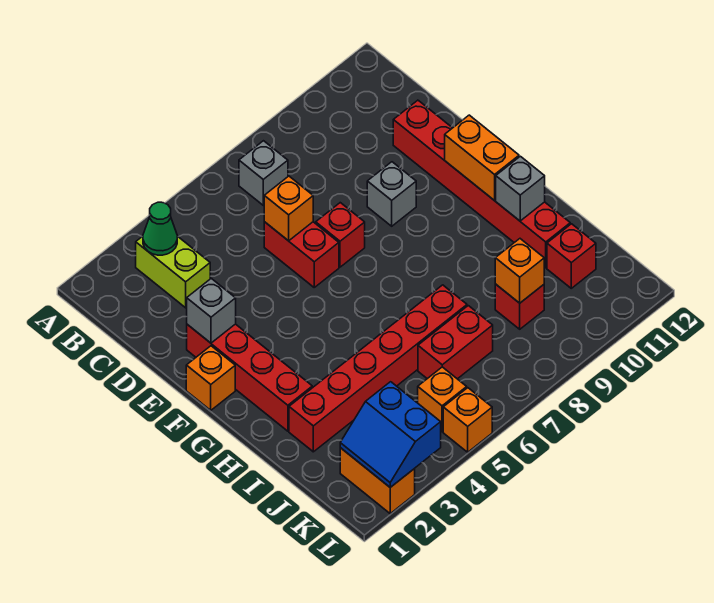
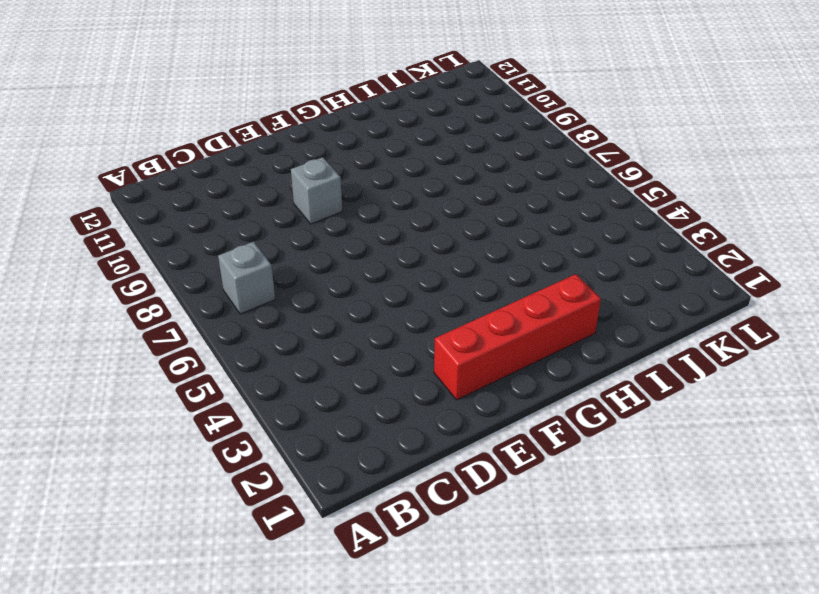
none -> lime 1x2 brick [136,236,210,308]
none -> red 1x2 brick [264,222,339,287]
none -> red 1x6 brick [393,100,570,268]

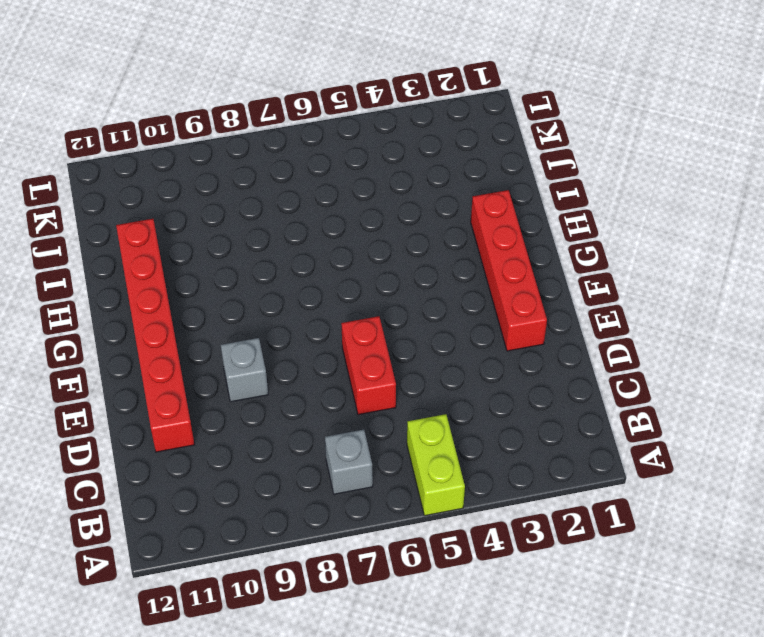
lime 1x2 brick [407,414,465,516] -> lime 1x2 brick moved to [136,236,210,308]
none -> red 1x1 brick [316,203,365,267]
none -> orange 1x1 brick [186,346,235,410]
none -> red 1x6 brick [289,285,467,452]

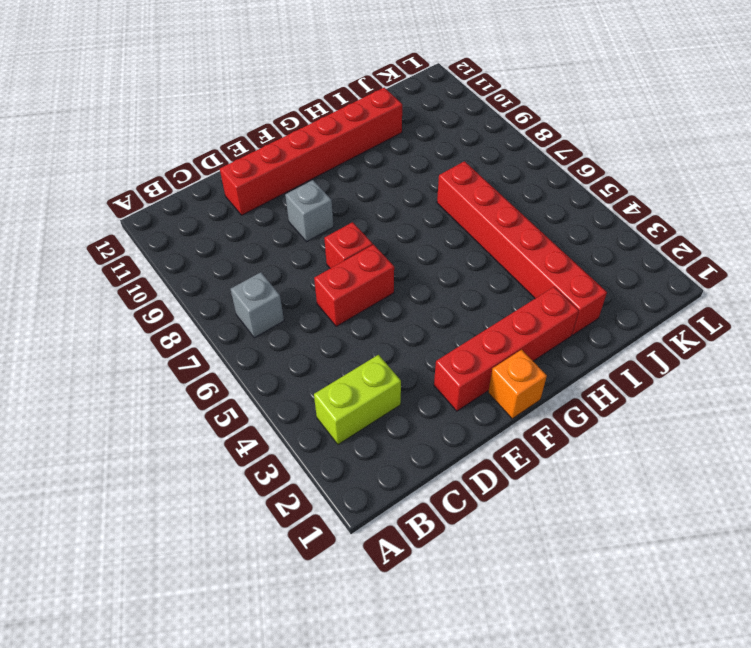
none -> red 1x2 brick [418,306,493,379]
none -> red 1x1 brick [495,284,544,329]
none -> red 1x1 brick [547,224,596,288]

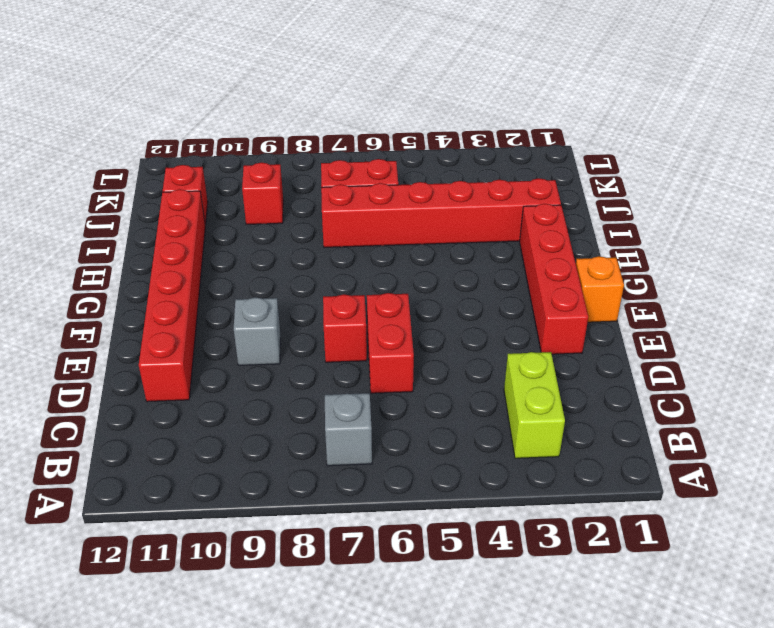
none -> orange 1x2 brick [340,448,415,513]
none -> orange 1x1 brick [418,367,467,432]
none -> orange 1x1 brick [443,388,492,452]

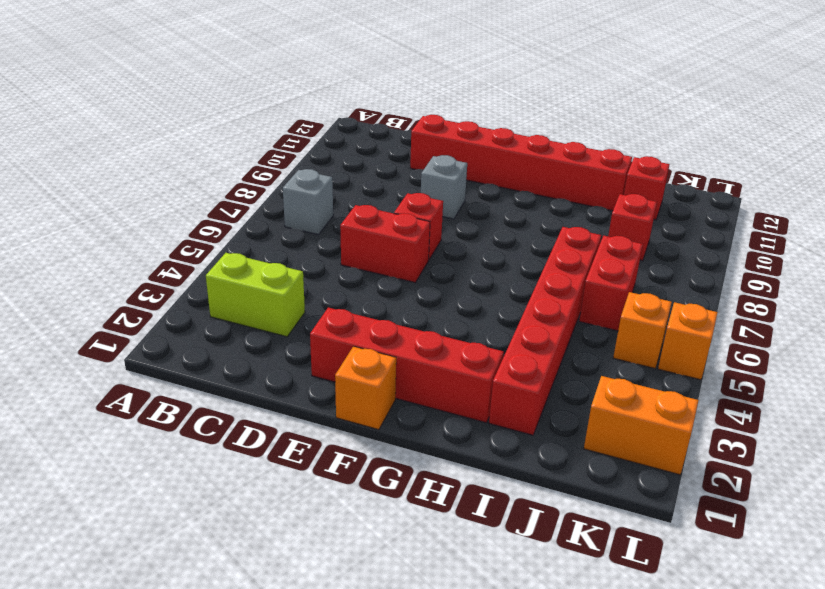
none -> green 1x1 cone [143,202,177,255]
none -> orange 1x1 brick [264,176,313,241]
none -> grey 1x1 brick [187,278,236,343]

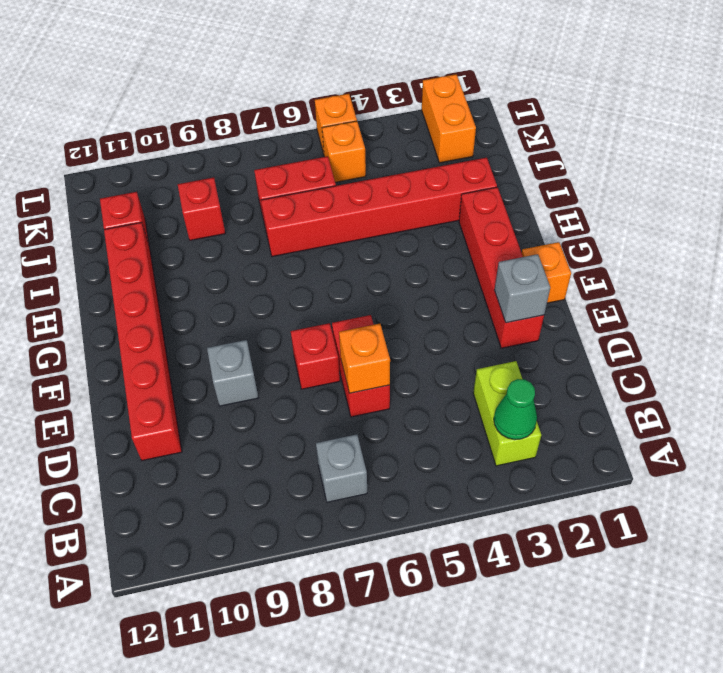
none -> orange 1x2 brick [445,115,519,200]
none -> grey 1x1 brick [496,156,545,221]
none -> orange 1x1 brick [495,239,544,303]

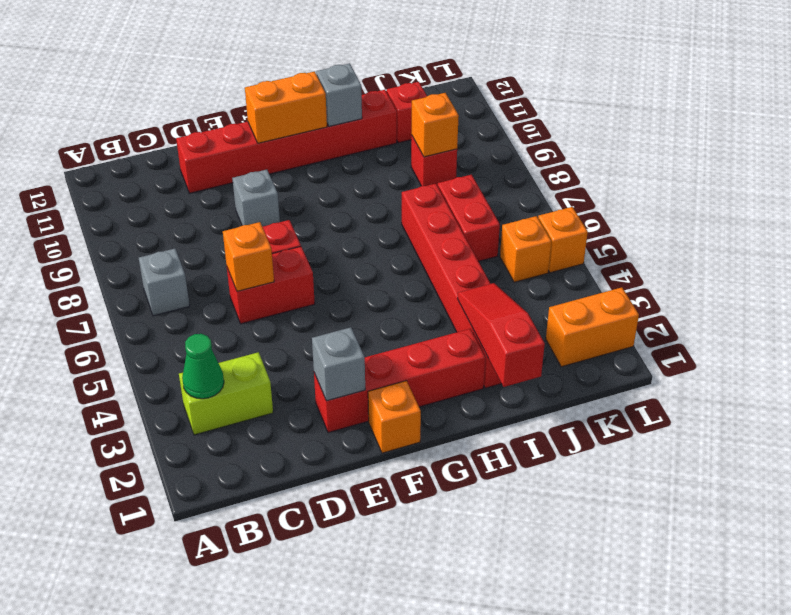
red 1x3 slope [457,283,545,387] -> none
none -> blue 2x2 slope [340,382,441,487]

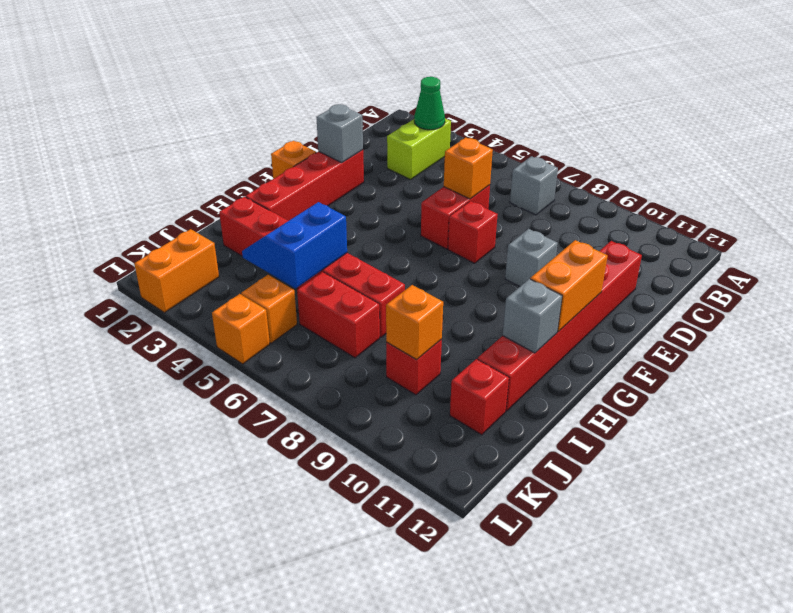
blue 2x2 slope [242,202,347,288] -> blue 2x2 slope moved to [340,382,441,487]

